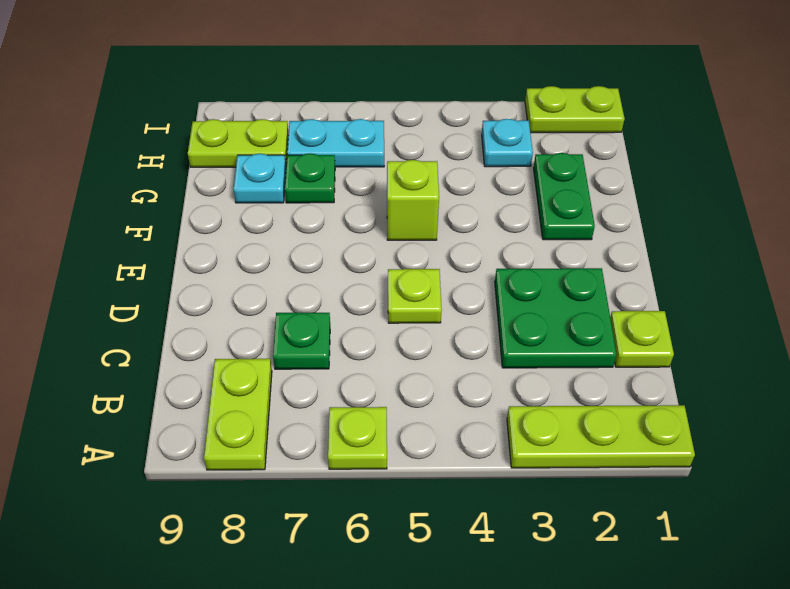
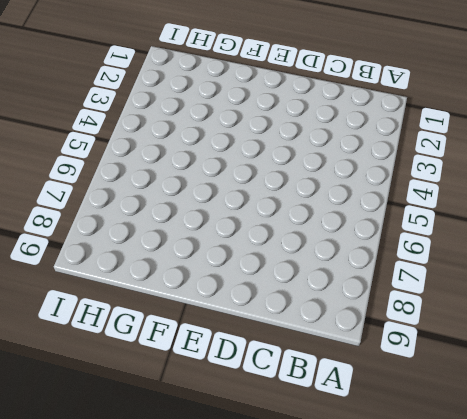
none -> lime 1x3 plate [507,405,695,468]
none -> lime 1x1 plate [328,407,387,469]
none -> lime 1x2 plate [204,359,272,470]

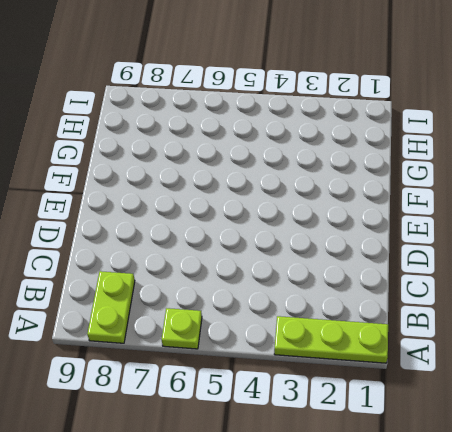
none -> lime 1x1 plate [610,311,674,367]
none -> green 2x2 plate [495,268,617,368]
none -> green 1x1 plate [273,313,330,369]

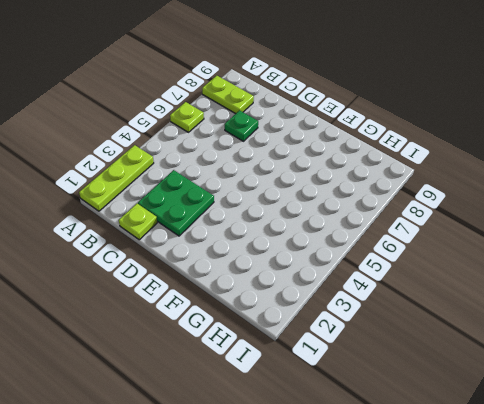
none -> lime 1x1 plate [388,269,442,323]
none -> green 1x2 plate [534,153,595,240]
none -> lime 1x1 brick [387,160,439,240]

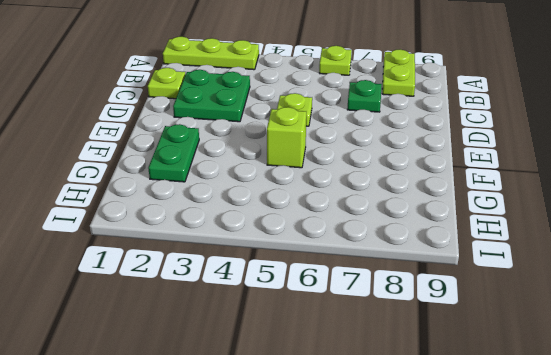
none -> green 1x1 plate [285,153,335,203]
none -> cyan 1x1 plate [234,154,286,203]
none -> cyan 1x1 plate [482,119,533,167]

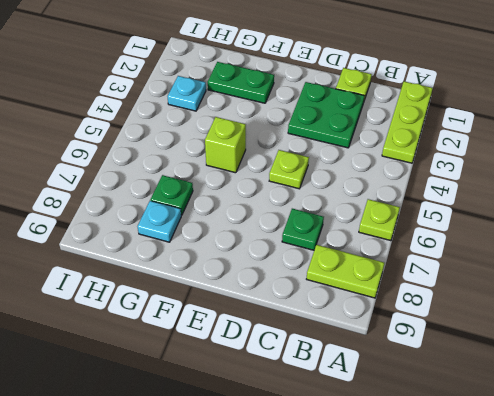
none -> cyan 1x2 plate [287,119,384,167]
none -> lime 1x2 plate [188,119,288,167]
none -> lime 1x2 plate [525,86,625,133]

